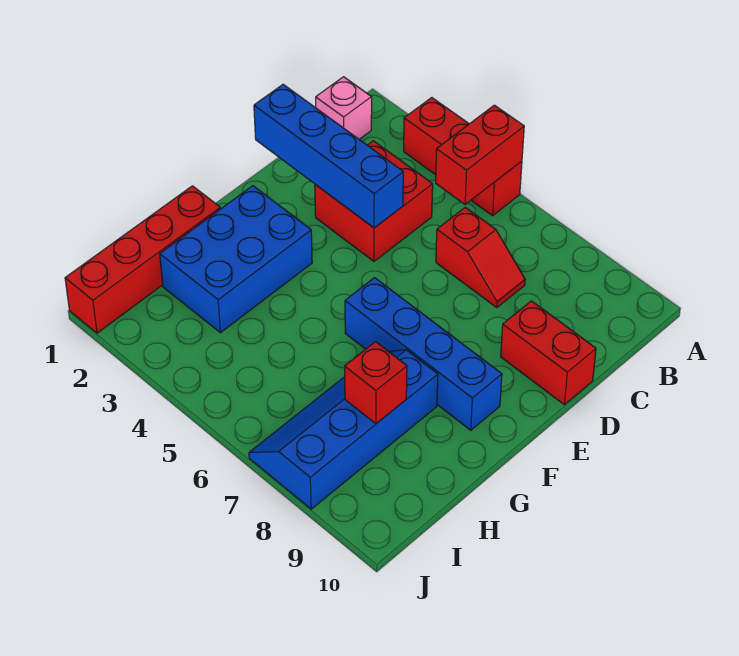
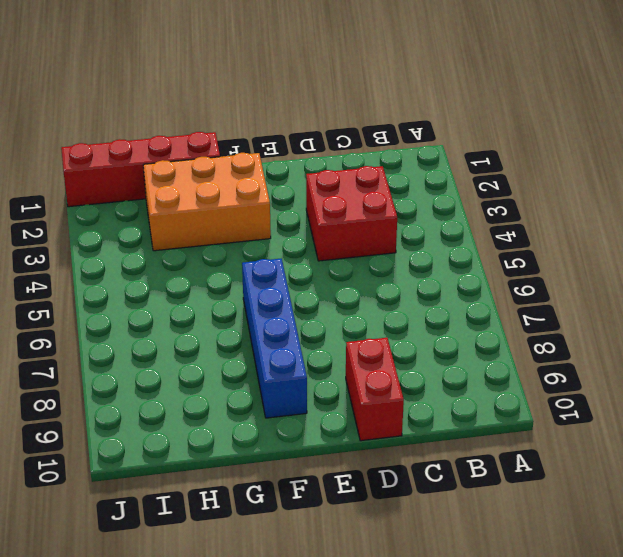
orange 2x3 brick [143,153,271,251] -> blue 2x3 brick [160,186,312,333]
none -> red 1x3 brick [404,98,522,216]
none -> pink 1x1 brick [316,77,372,139]
none -> red 1x2 slope [436,207,525,308]

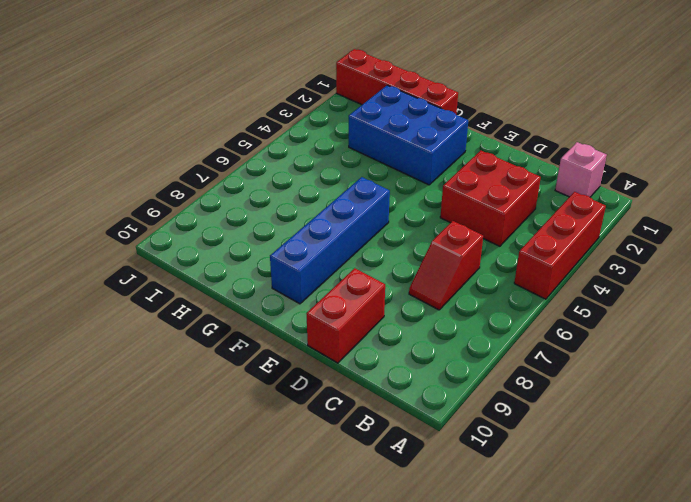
none -> blue 2x4 slope [249,350,438,509]
none -> red 1x2 brick [436,105,524,204]
none -> blue 1x4 brick [254,85,403,228]

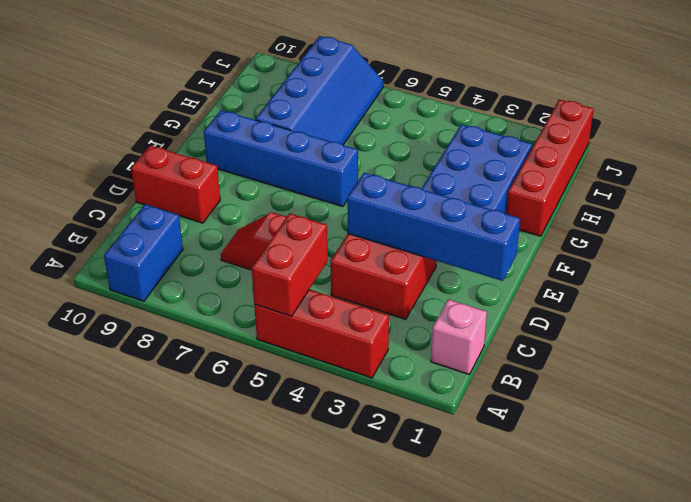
blue 1x2 brick [104,204,183,301] -> none
none -> red 1x1 brick [345,342,407,424]

